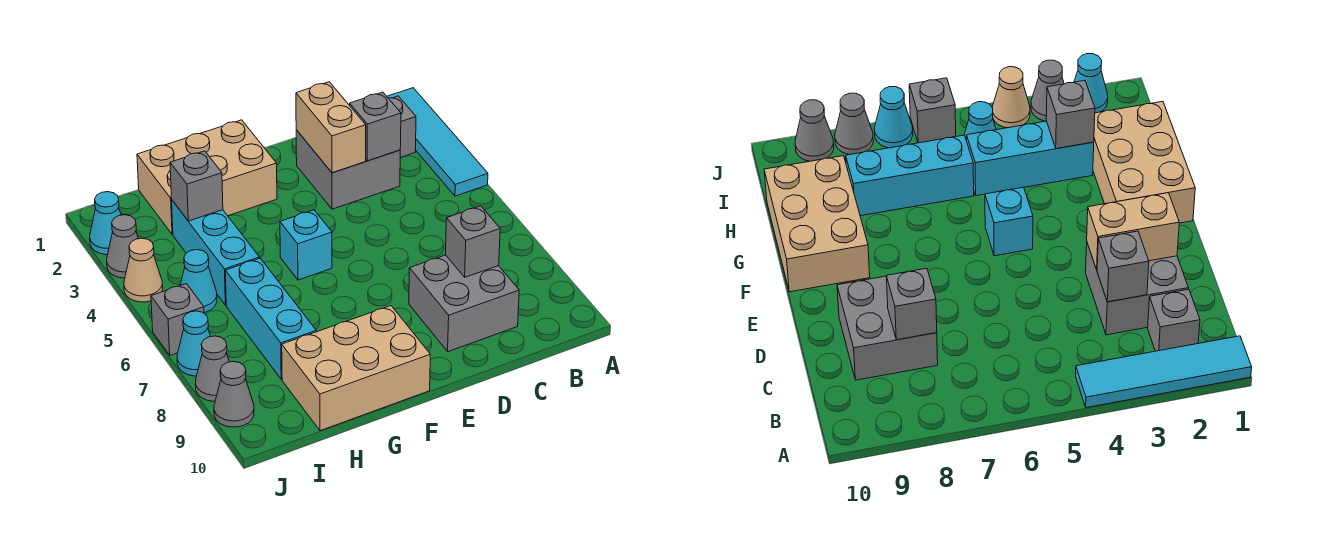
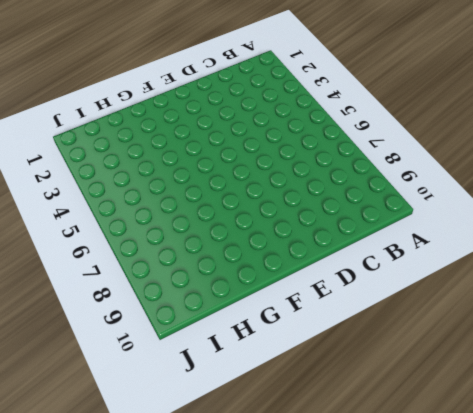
none -> cyan 1x4 tile [387,88,488,196]
none -> grey 1x1 brick [388,96,416,158]
none -> grey 2x2 brick [296,130,400,209]

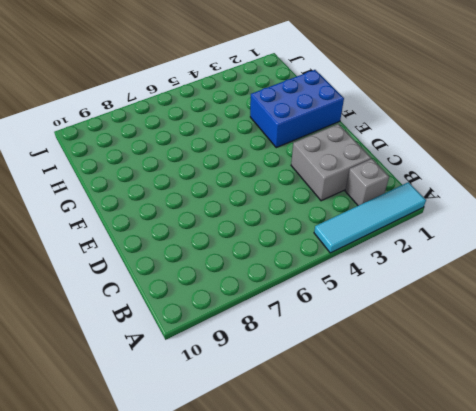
blue 2x3 brick [250,70,344,148] -> tan 2x3 brick [137,120,277,235]
none -> grey 2x2 brick [409,255,519,352]
none -> cyan 1x1 brick [280,210,332,280]
none -> tan 2x3 brick [282,306,430,431]

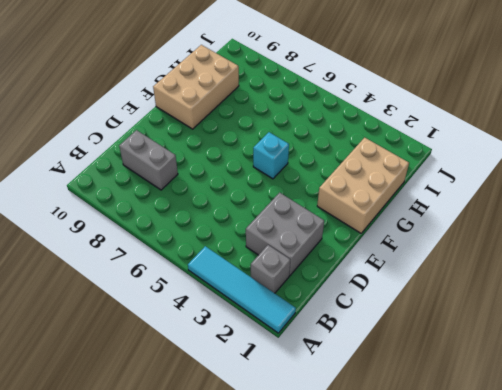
grey 1x2 brick [119,130,178,190] -> grey 2x2 brick [409,255,519,352]
none -> cyan 1x3 brick [172,200,259,305]
none -> cyan 1x3 brick [225,258,316,379]
none -> cyan 1x1 cone [180,250,217,312]

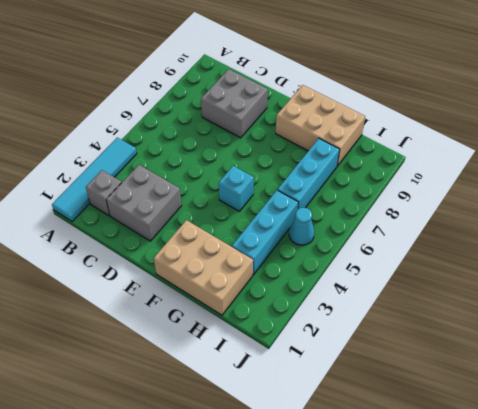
none -> cyan 1x1 cone [90,192,121,255]
none -> grey 1x1 cone [107,215,139,278]
none -> tan 1x1 cone [124,238,163,302]

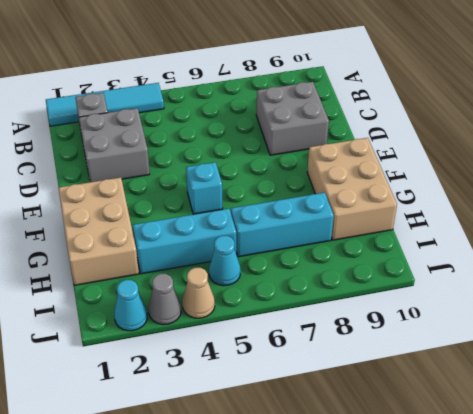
none -> grey 1x1 brick [151,284,204,355]
none -> cyan 1x1 cone [177,311,211,376]
none -> grey 1x1 cone [195,336,229,401]

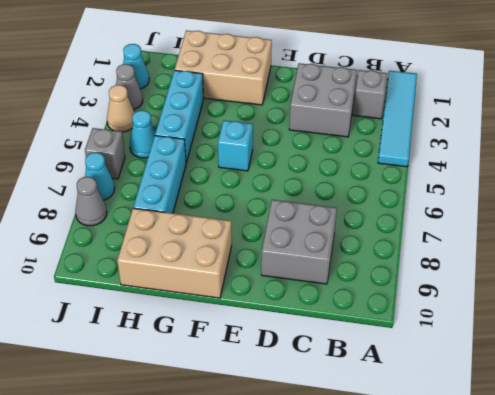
none -> grey 1x1 cone [214,361,254,427]
none -> grey 1x1 brick [350,92,401,161]
none -> grey 1x1 brick [446,206,500,277]

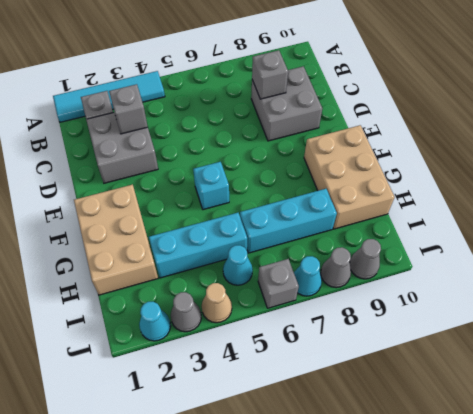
none -> tan 1x2 brick [296,82,366,173]
none -> grey 1x1 brick [170,151,223,221]

